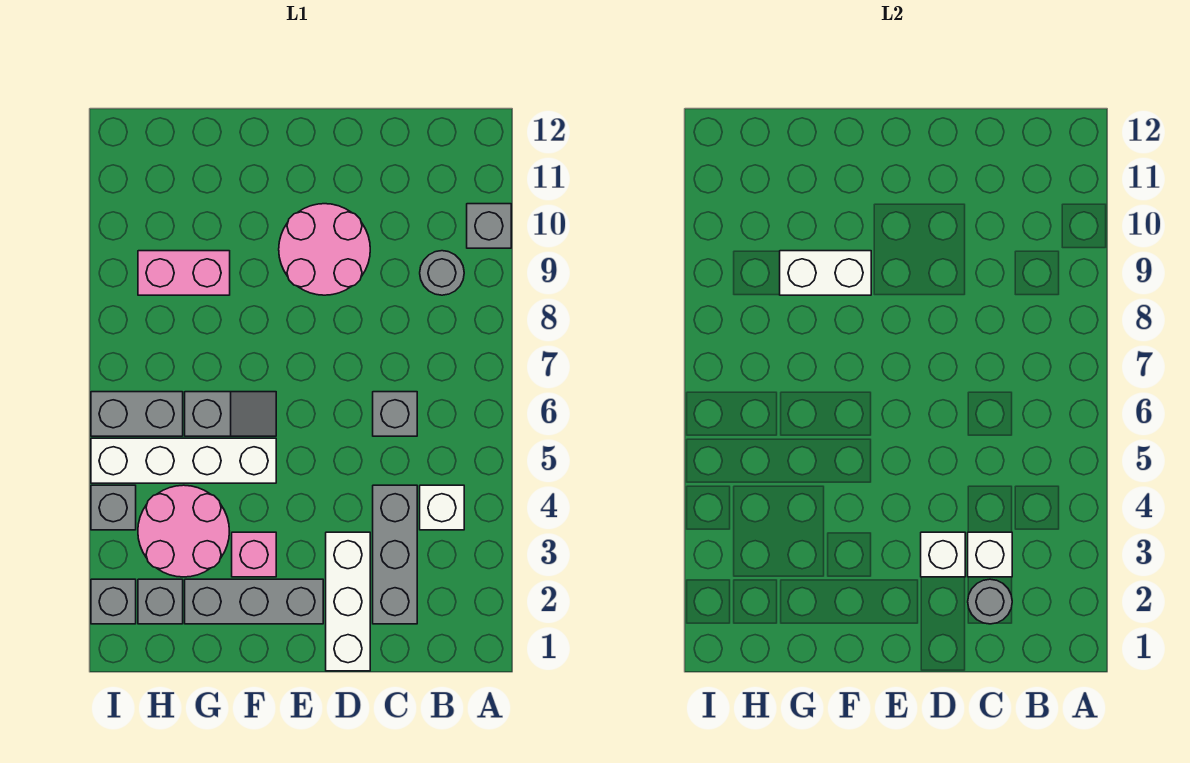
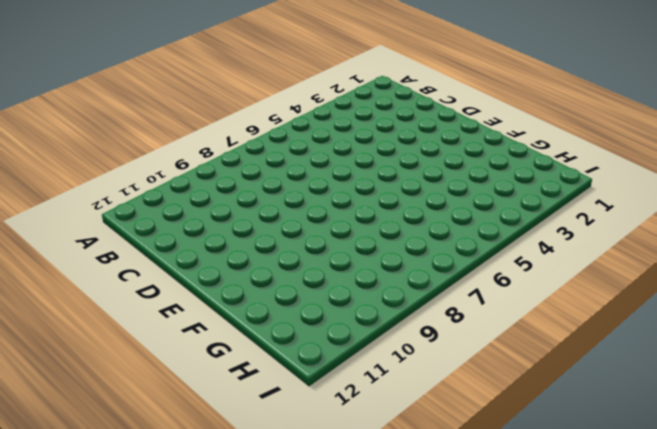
none -> grey 1x1 brick [467,204,511,248]
none -> white 1x1 brick [420,485,464,530]
none -> grey 1x1 round brick [420,251,464,295]

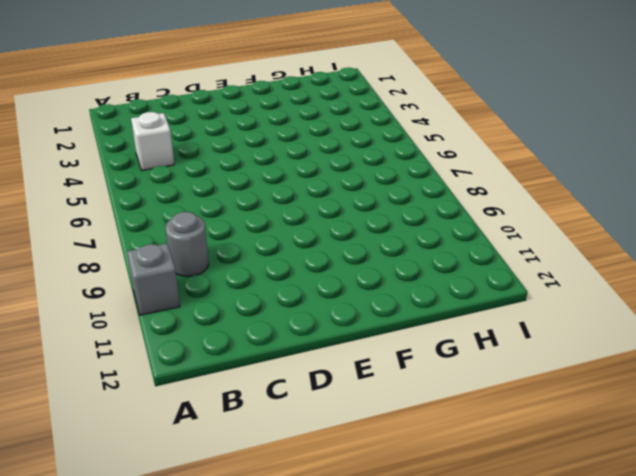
none -> grey 1x3 brick [373,485,417,624]
none -> grey 1x1 brick [373,392,417,436]
none -> white 1x3 brick [326,532,370,671]

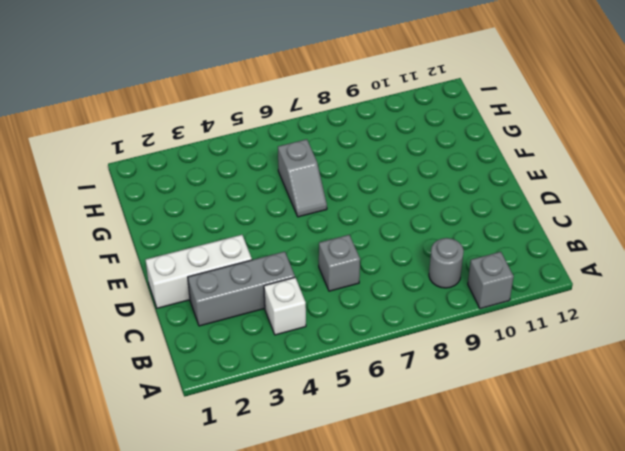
none -> pink 2x2 round brick [279,204,370,295]
none -> grey 1x3 brick [185,579,323,624]
none -> pink 1x1 brick [232,532,276,577]

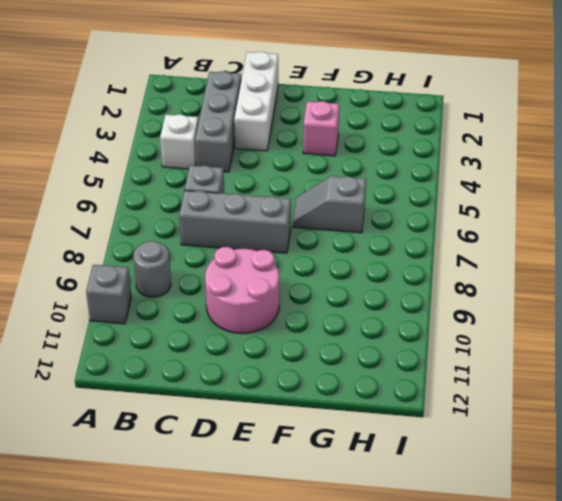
grey 1x3 brick [179,190,291,253] -> grey 1x3 brick moved to [185,579,323,624]
none -> white 1x4 brick [91,438,276,483]
none -> pink 2x2 round brick [138,485,229,577]
none -> pink 1x2 brick [138,251,230,295]

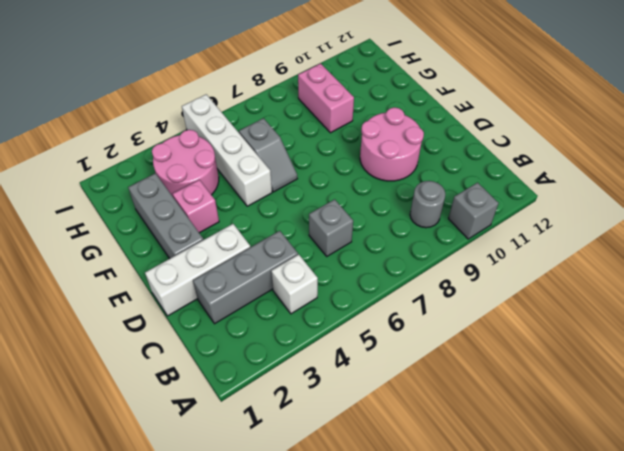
none -> grey 1x1 brick [138,579,183,624]
none -> grey 1x2 brick [91,392,183,436]
none -> grey 1x1 brick [91,579,136,624]

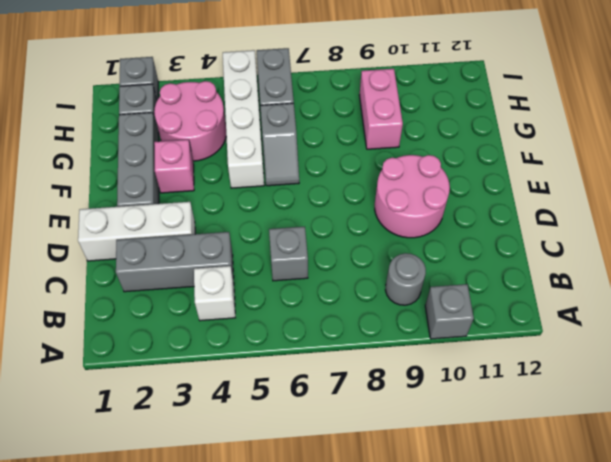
none -> grey 1x1 brick [91,485,136,530]
none -> grey 1x1 round brick [968,579,1012,624]
none -> white 1x1 brick [968,532,1012,577]

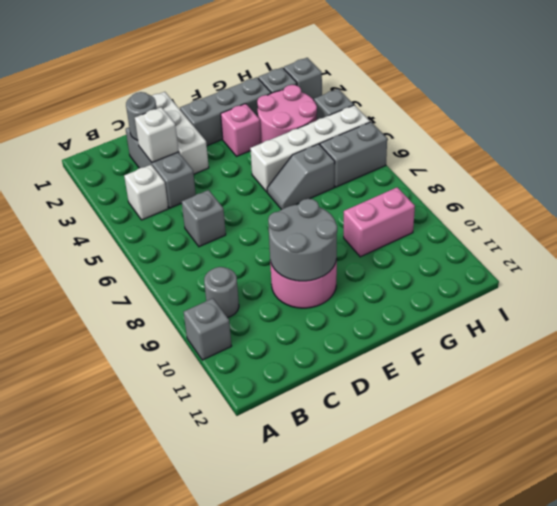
grey 2x2 round brick [268,199,337,281] -> none
none -> white 1x1 brick [921,532,965,577]
none -> white 1x2 brick [780,251,871,295]

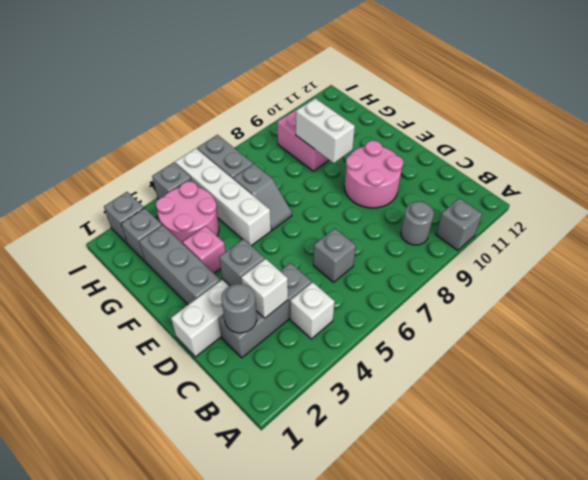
grey 1x1 brick [219,239,265,286] -> white 1x1 brick [921,532,965,577]

